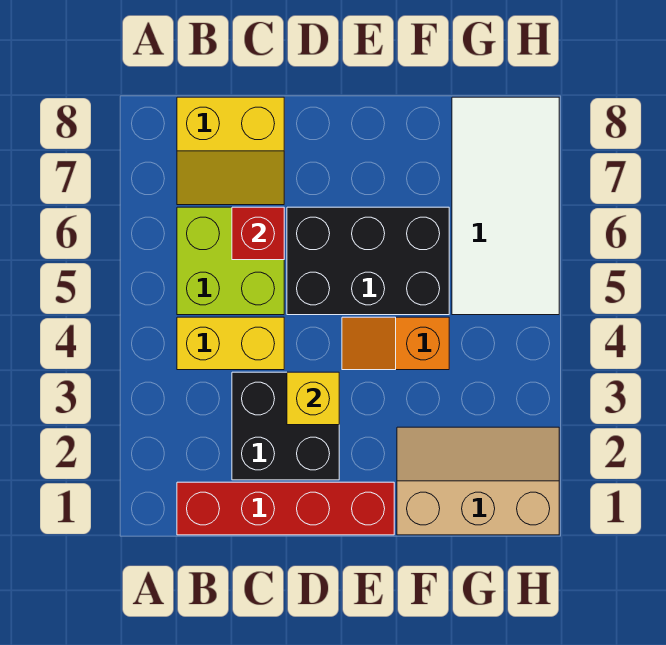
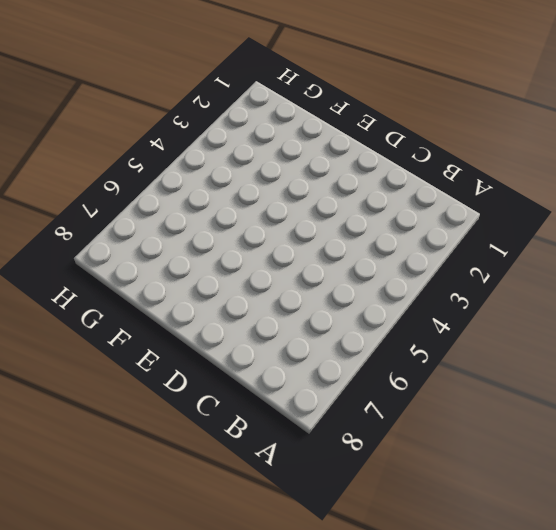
none -> red 1x4 brick [177,482,394,535]
none -> yellow 1x2 brick [177,317,284,370]

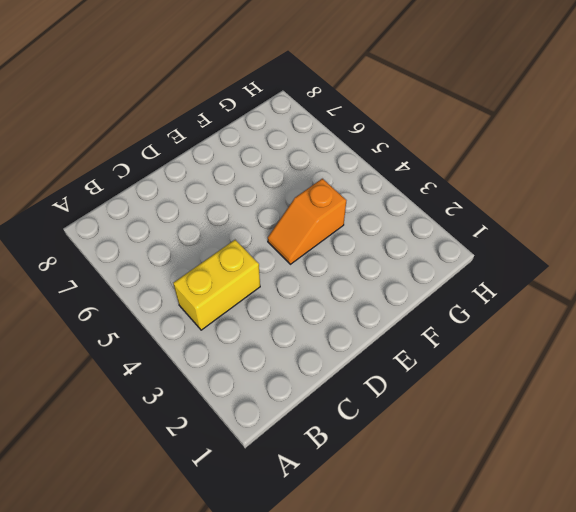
none -> red 1x4 brick [177,482,394,535]
none -> lime 2x2 brick [177,207,284,315]

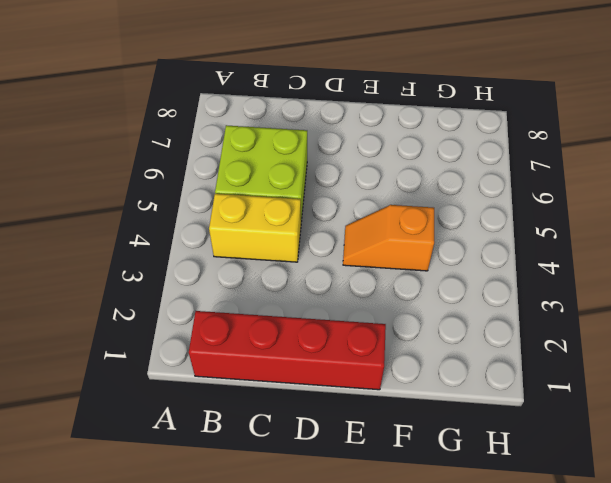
none -> yellow 2x2 slope [177,97,284,205]
none -> black 2x2 brick [232,372,339,480]

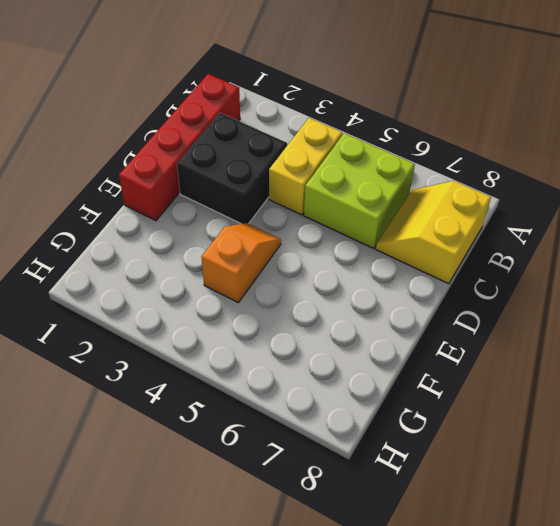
none -> black 2x3 brick [287,207,449,315]
none -> tan 2x3 slope [397,427,559,535]

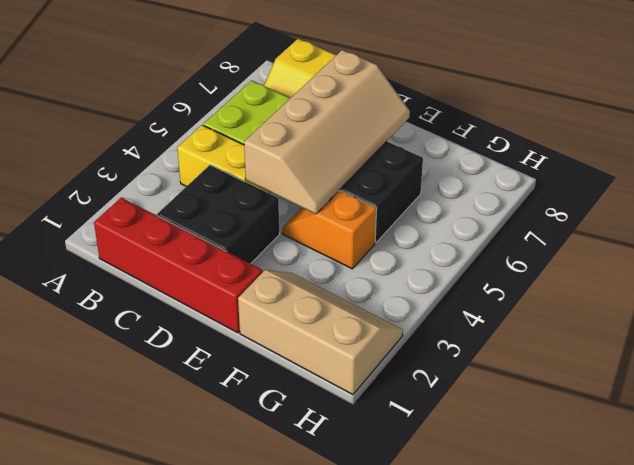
tan 2x4 slope [244,50,410,214] -> none
none -> white 2x4 tile [452,97,559,315]
none -> red 1x1 brick [232,207,284,260]

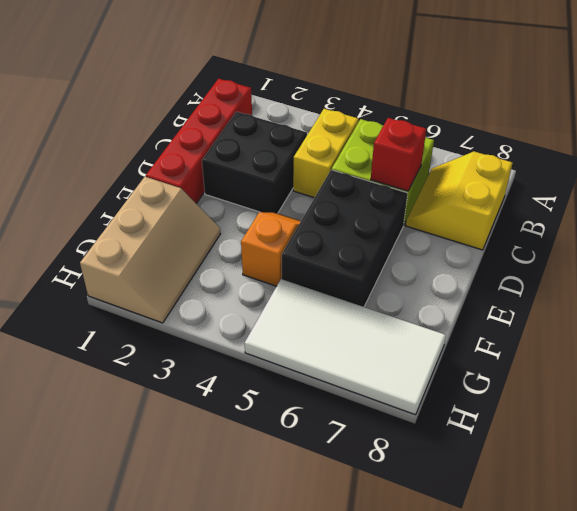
none -> yellow 1x1 brick [287,372,339,425]

